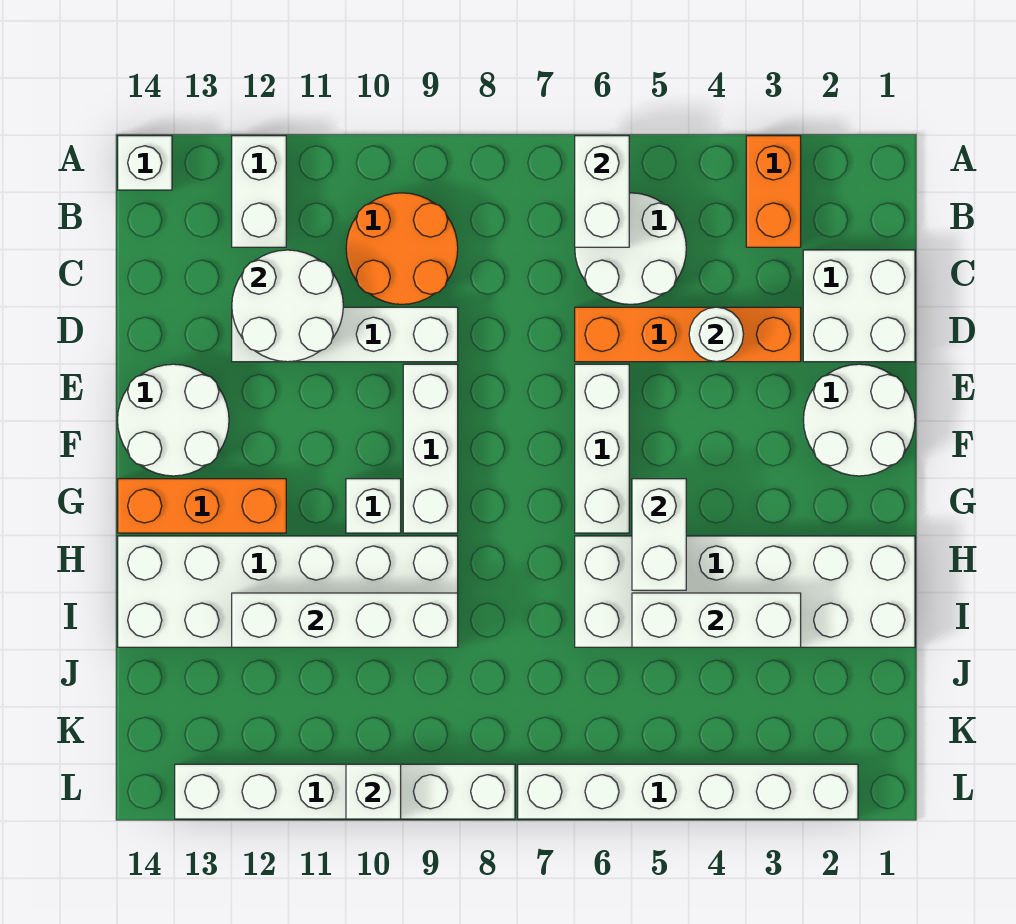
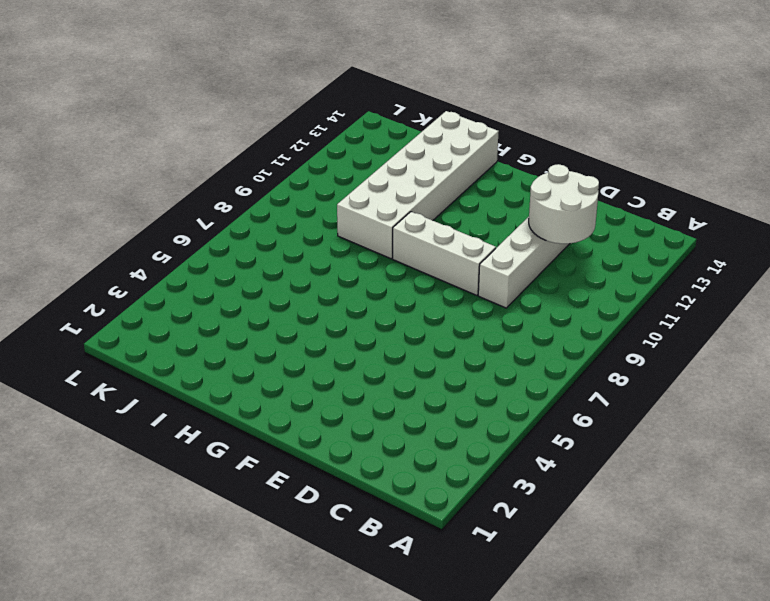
none -> orange 1x2 brick [746,136,801,247]
none -> white 1x2 brick [232,136,286,247]
none -> white 1x1 brick [118,136,172,190]

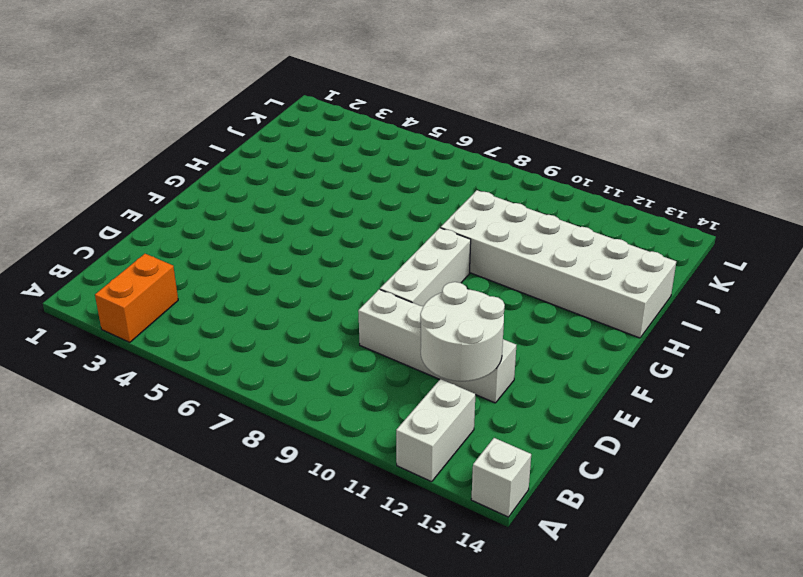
none -> white 2x2 round brick [575,193,686,304]
none -> orange 2x2 round brick [346,193,458,304]
none -> white 2x2 brick [803,250,915,362]

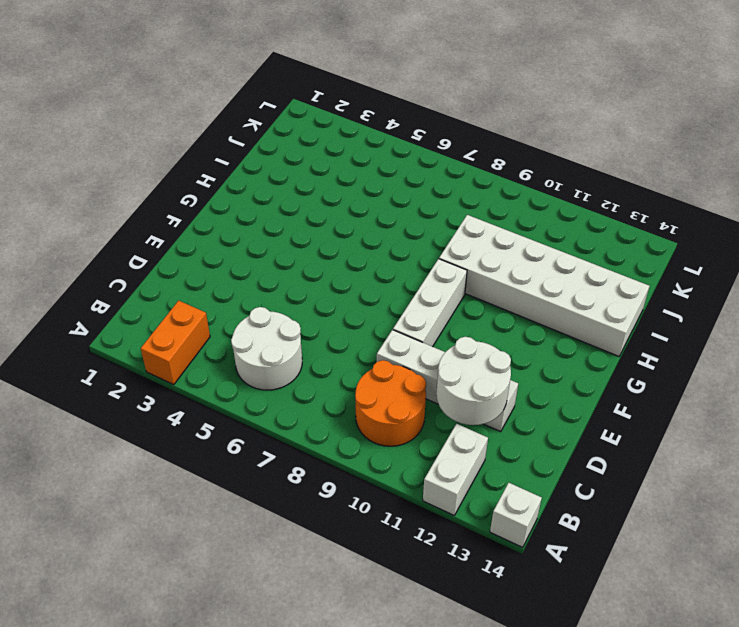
none -> white 2x2 brick [803,250,915,362]
none -> orange 1x4 brick [575,307,801,362]
none -> white 2x2 round brick [803,364,915,476]

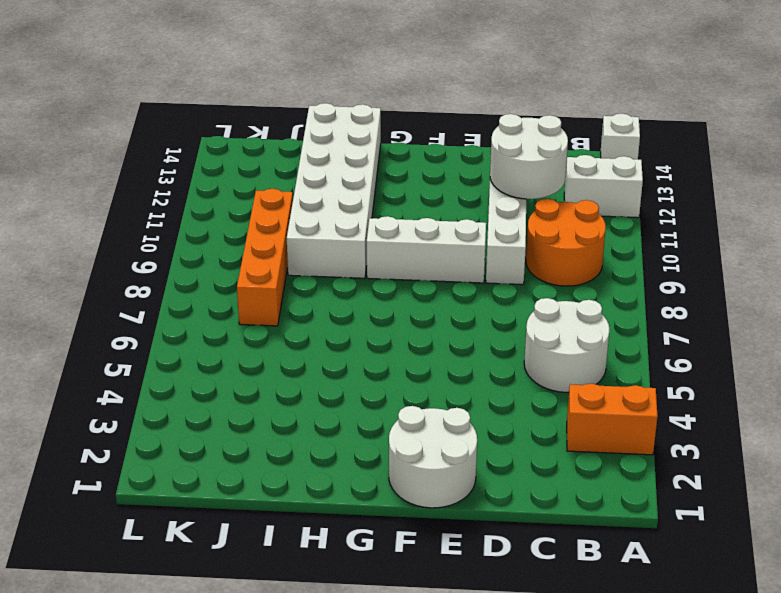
orange 1x4 brick [237,189,293,326] -> orange 1x4 brick moved to [575,307,801,362]
none -> white 2x2 brick [803,250,915,362]
none -> white 1x3 brick [575,364,629,533]
none -> white 2x2 round brick [118,364,229,476]

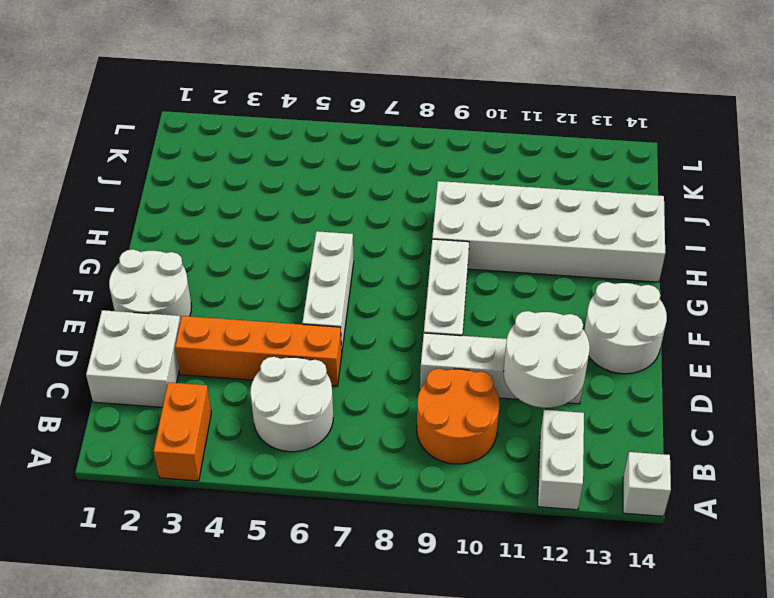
none -> white 1x1 brick [346,479,401,533]
none -> orange 1x3 brick [118,479,286,533]
none -> white 2x6 brick [575,536,915,647]

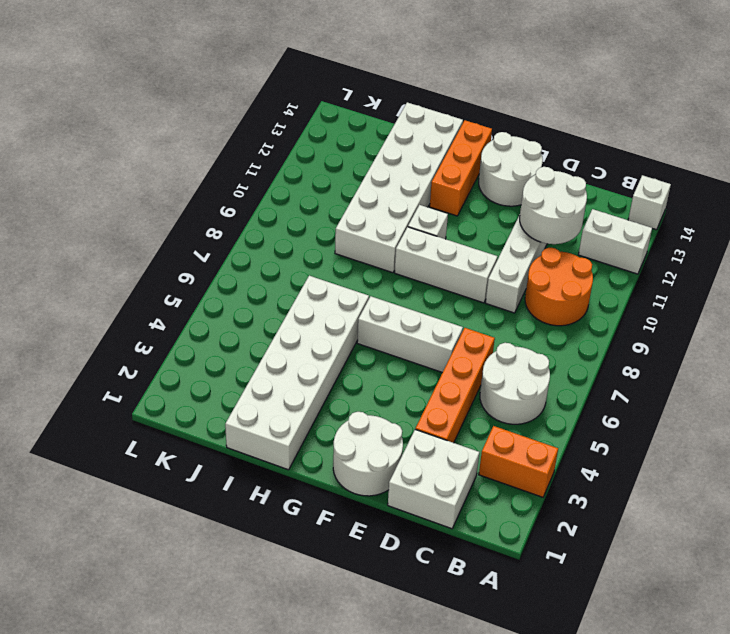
none -> white 1x6 brick [518,764,858,819]
none -> white 1x6 brick [175,764,515,819]
none -> white 1x2 brick [575,136,629,247]

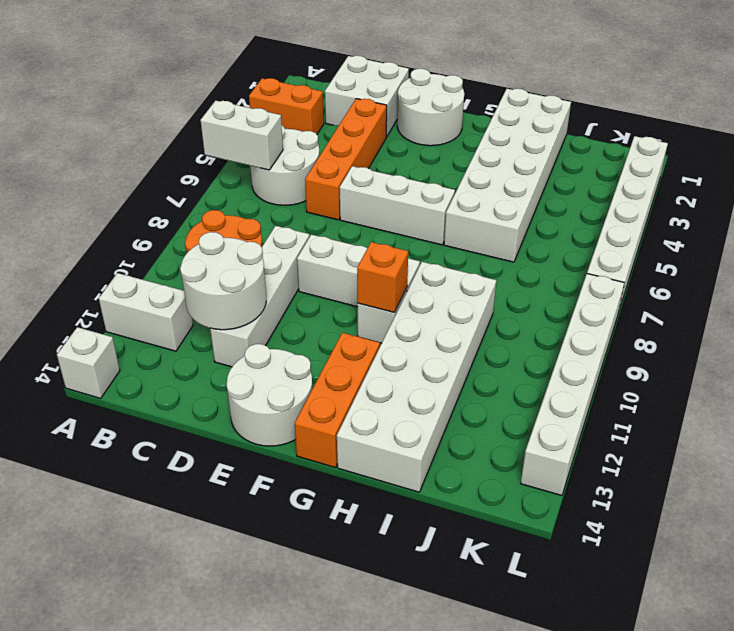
orange 1x1 brick [357,242,408,312] -> none
none -> white 1x1 round brick [689,307,744,362]
none -> white 1x2 brick [632,479,686,590]
none -> white 1x3 brick [632,593,801,647]

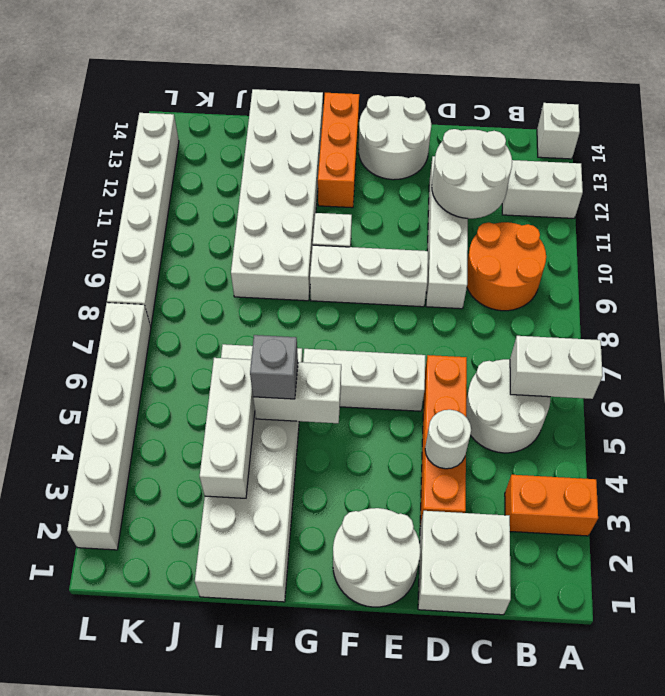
grey 1x1 brick [250,335,298,399] -> none
none -> white 1x4 brick [232,593,458,647]
none -> white 1x1 brick [346,764,401,819]

